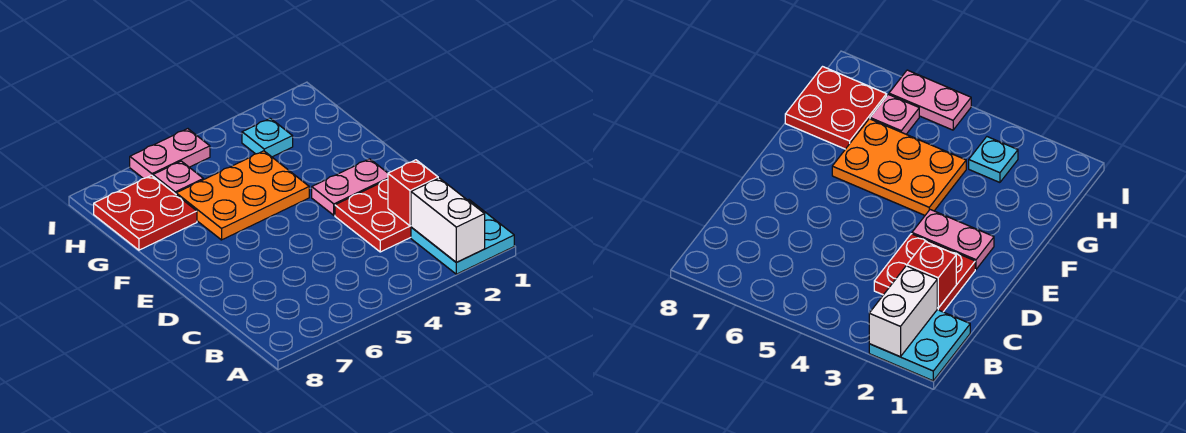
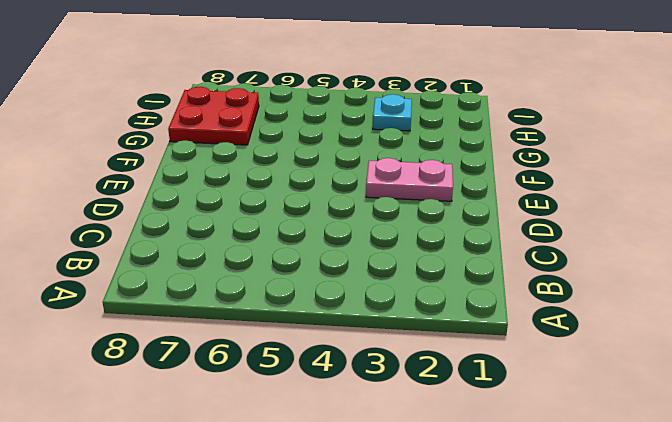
none -> cyan 2x2 plate [411,200,514,274]
none -> red 2x2 plate [335,180,411,252]

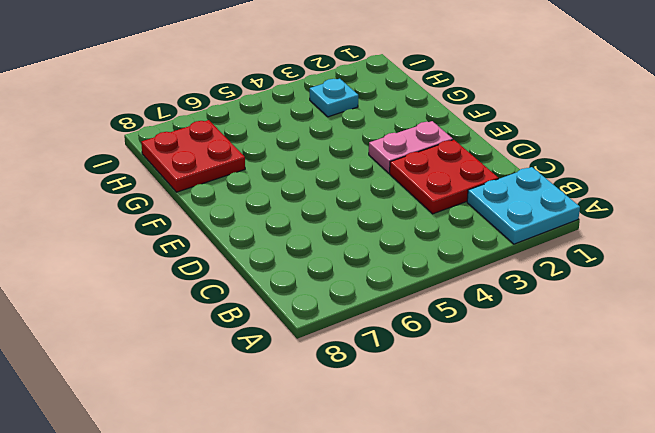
none -> orange 2x3 plate [176,151,309,240]
none -> pink 1x1 plate [153,161,203,194]

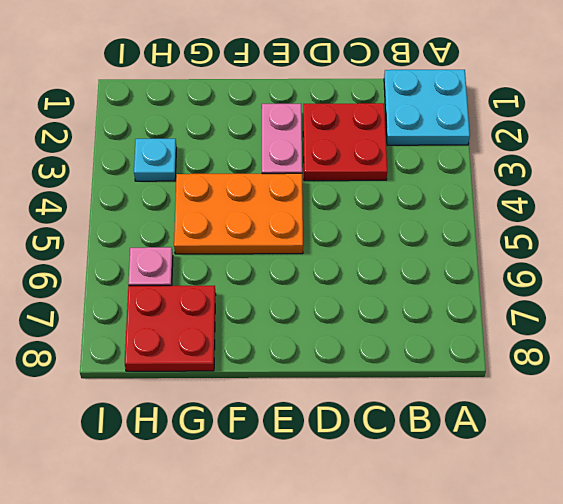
orange 2x3 plate [174,173,303,254] -> orange 2x3 plate turned to [176,151,309,240]
none -> pink 1x2 plate [130,129,210,179]
none -> white 1x2 brick [411,178,485,262]

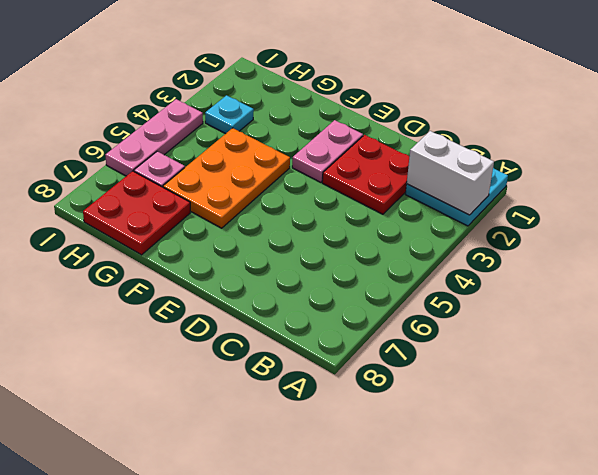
pink 1x3 plate [105,99,203,176] -> pink 1x2 plate [130,129,210,179]
none -> red 1x1 brick [388,160,438,226]

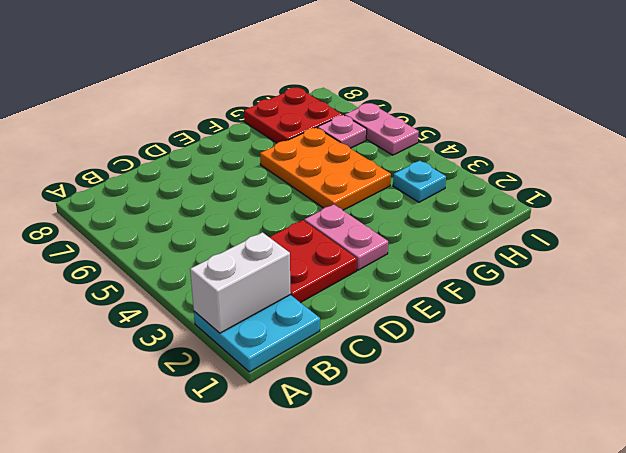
none -> red 1x1 brick [388,160,438,226]

